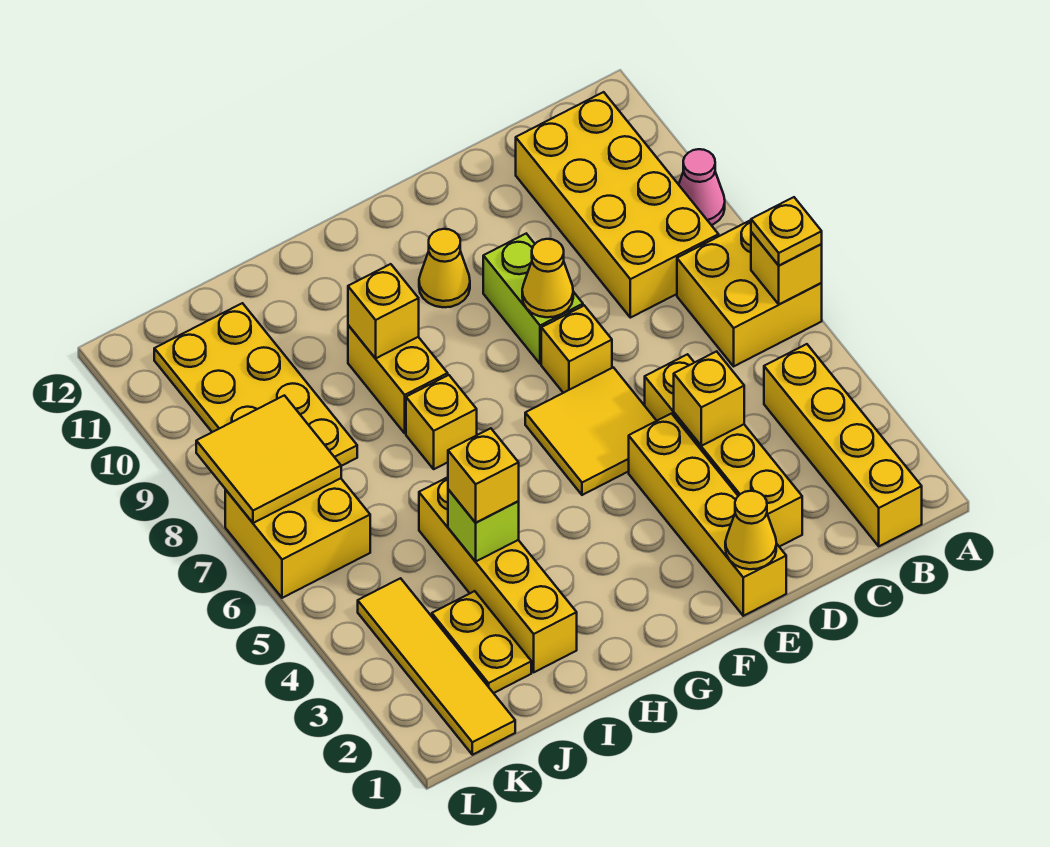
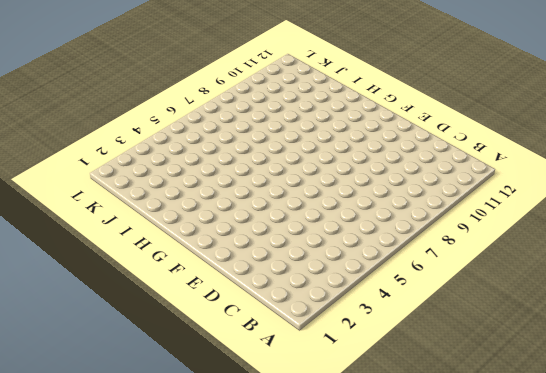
none -> yellow 2x2 brick [677,220,822,366]
none -> pink 1x1 cone [679,149,725,225]
none -> yellow 1x4 brick [764,344,922,546]

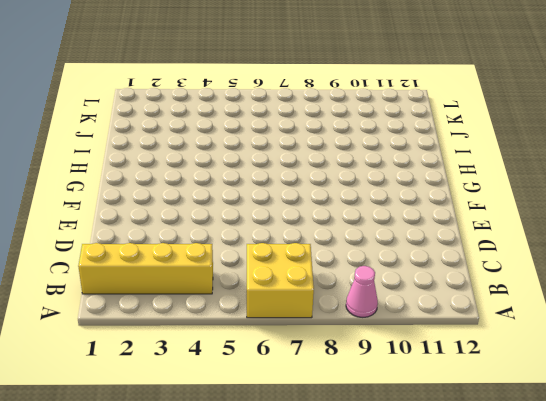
none -> yellow 2x4 brick [516,92,719,318]
none -> yellow 1x4 brick [645,354,802,547]
none -> yellow 1x4 brick [629,414,786,616]

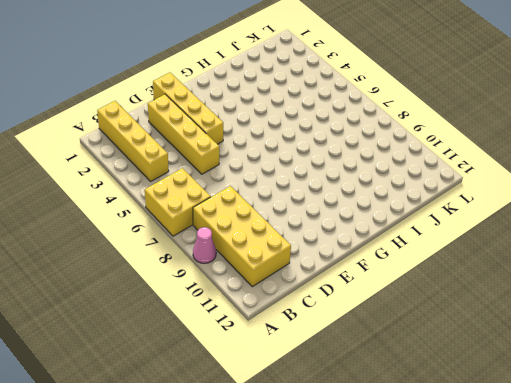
none -> yellow 2x2 tile [525,367,656,495]
none -> yellow 1x1 brick [541,305,612,393]
none -> lime 1x2 brick [483,234,583,364]

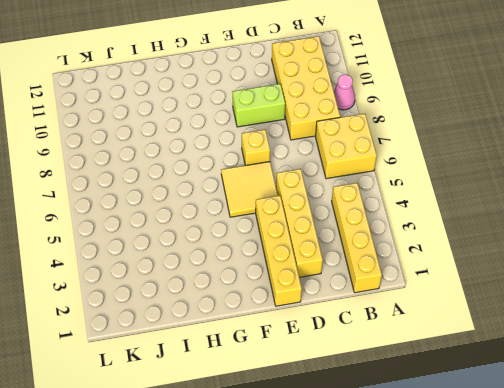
lime 1x2 brick [232,84,285,127] -> lime 1x2 brick turned to [483,234,583,364]
none -> yellow 1x1 cone [419,229,470,307]
none -> yellow 1x1 brick [406,375,477,469]
none -> yellow 1x2 brick [348,325,448,433]

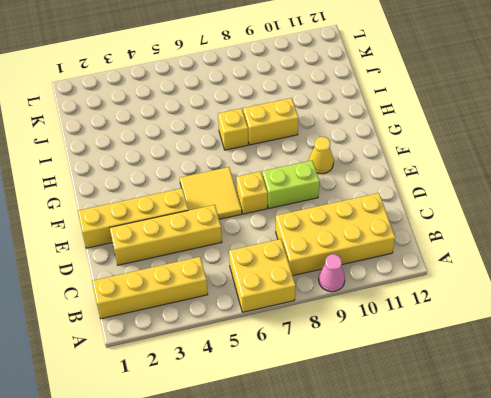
none -> yellow 1x4 brick [419,477,577,672]
none -> yellow 1x2 plate [432,591,531,693]
none -> yellow 2x4 plate [154,303,357,466]

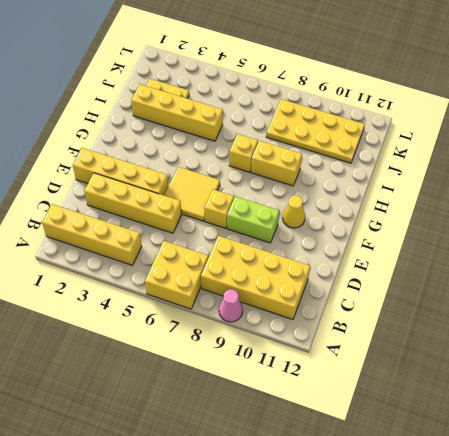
none -> yellow 1x4 tile [358,578,515,755]
none -> yellow 2x2 brick [225,478,370,598]
none -> yellow 1x1 brick [751,232,822,304]

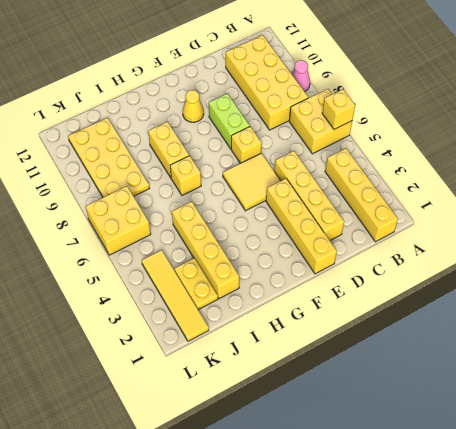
none -> yellow 1x1 brick [674,351,744,446]
none -> yellow 1x1 cone [725,491,776,569]
none -> yellow 1x1 cone [522,239,573,317]

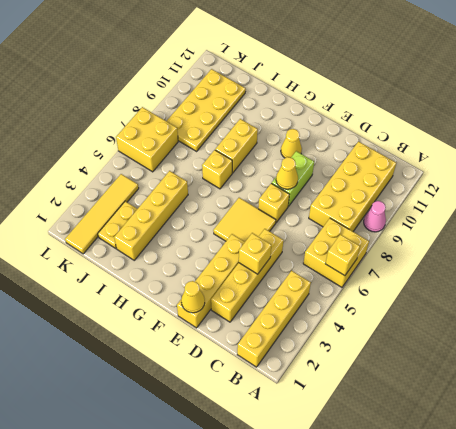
none -> yellow 1x1 brick [348,264,419,359]
none -> lime 1x1 brick [448,489,519,562]
none -> yellow 2x2 tile [196,395,341,523]

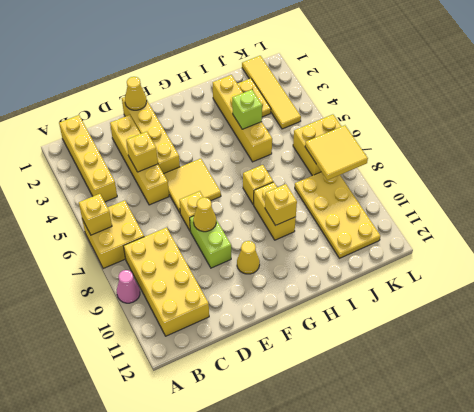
none -> yellow 1x1 plate [751,197,822,266]
none -> yellow 1x1 brick [448,428,519,523]

